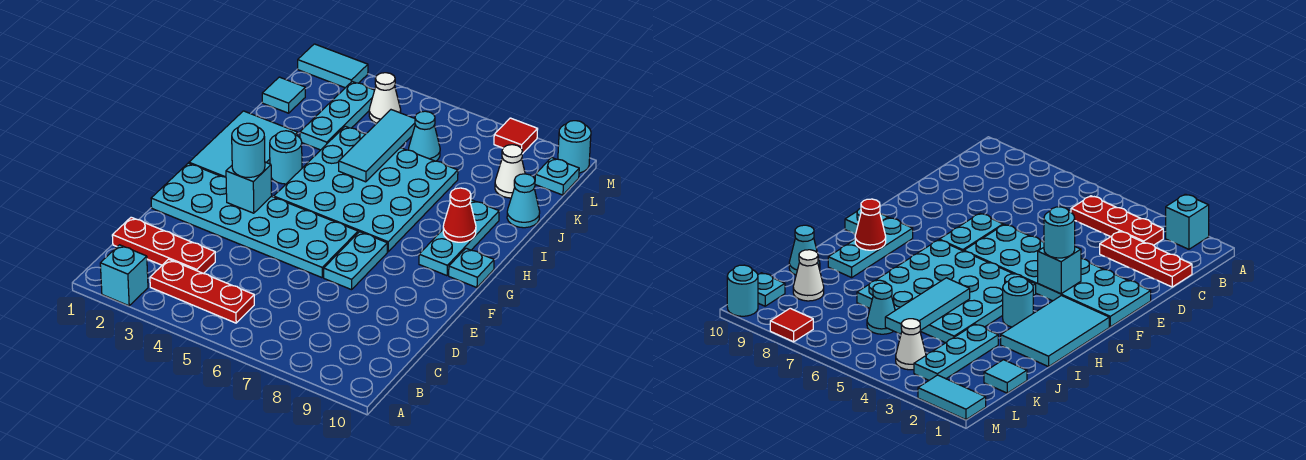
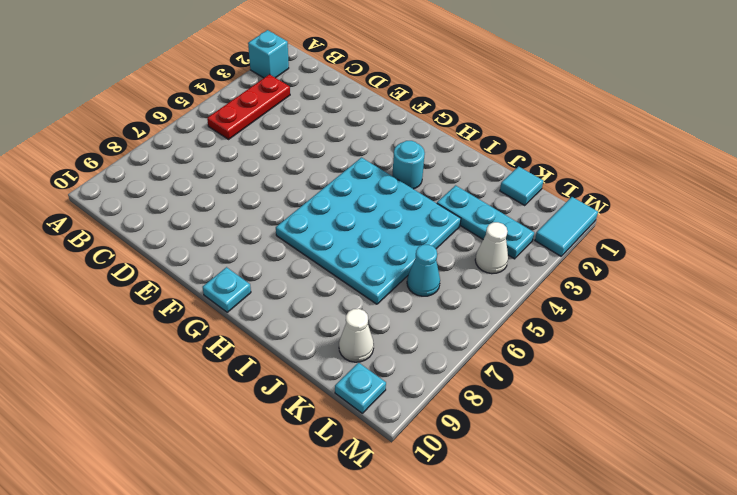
none -> red 1x3 plate [112,217,215,274]
none -> cyan 2x6 plate [151,163,358,278]
none -> cyan 1x2 plate [324,232,387,290]

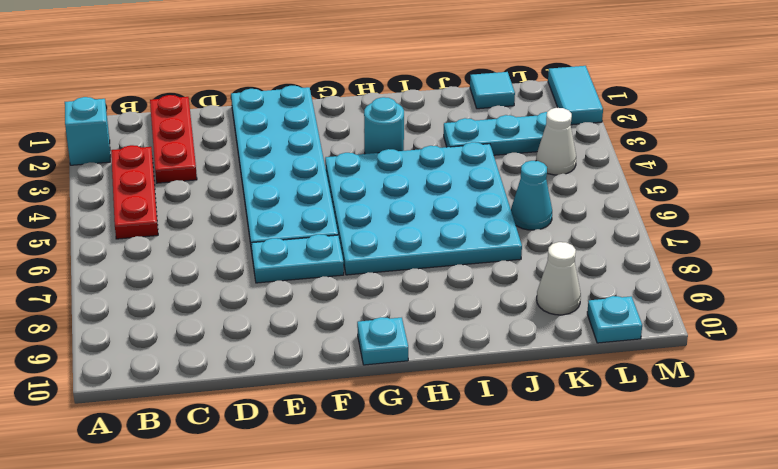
none -> cyan 2x3 tile [189,111,298,177]
none -> cyan 1x3 plate [419,200,499,276]
none -> cyan 1x1 cone [507,174,540,228]

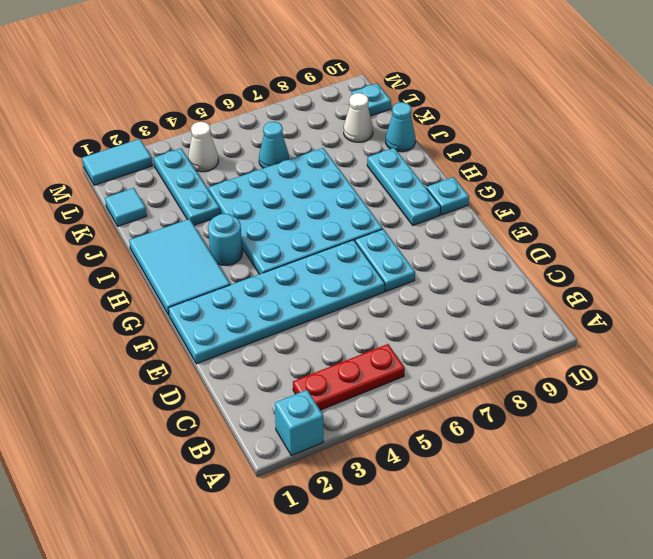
none -> red 1x3 plate [112,217,215,274]
none -> red 1x1 tile [494,118,538,154]
none -> cyan 1x1 round brick [558,121,591,173]

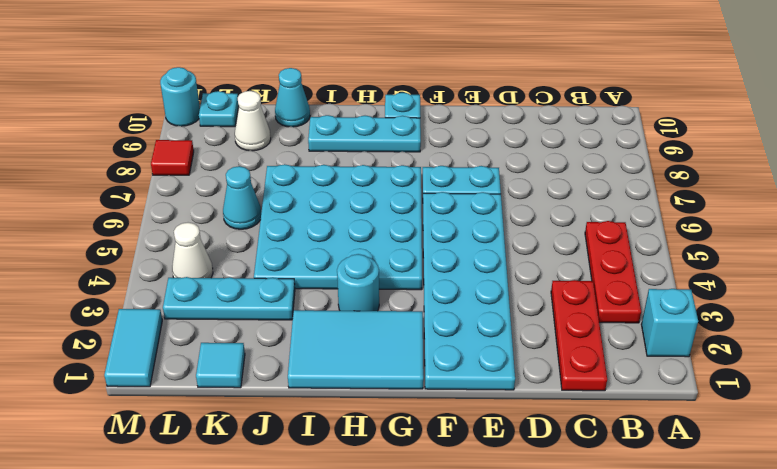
none -> cyan 1x1 brick [226,162,272,213]
none -> red 1x1 cone [443,188,476,242]
none -> cyan 1x3 tile [339,110,415,182]

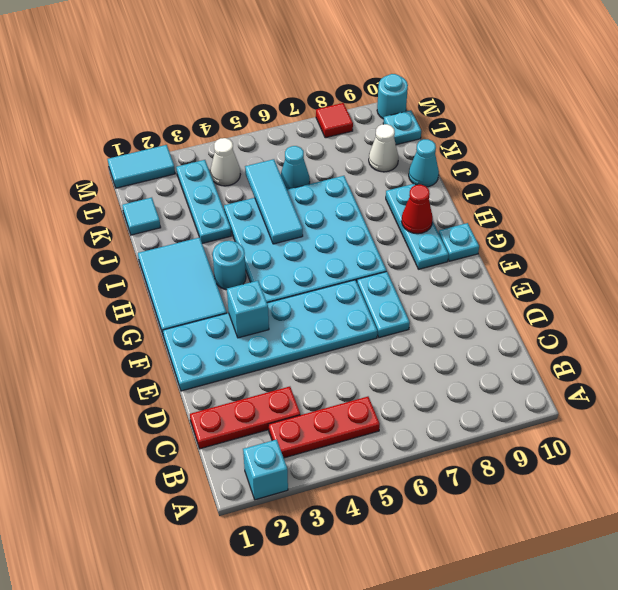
none -> cyan 1x1 round brick [232,123,265,178]

